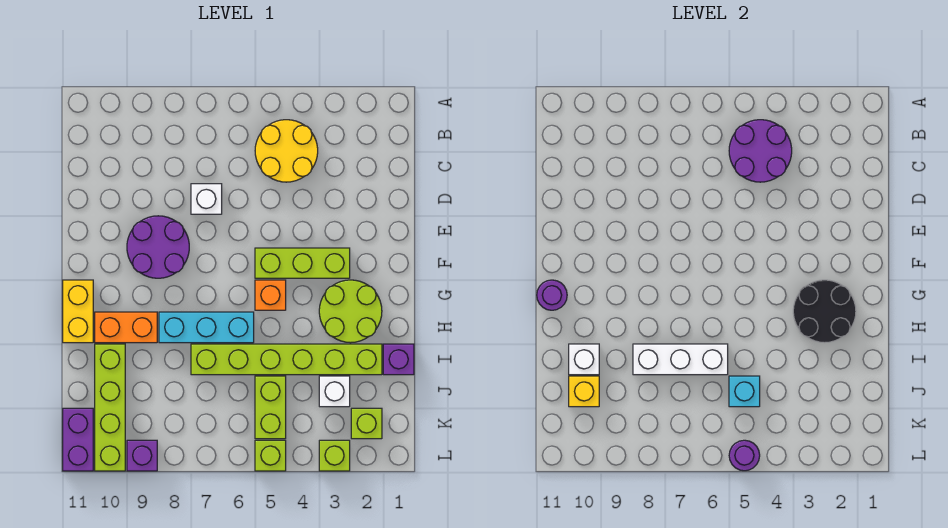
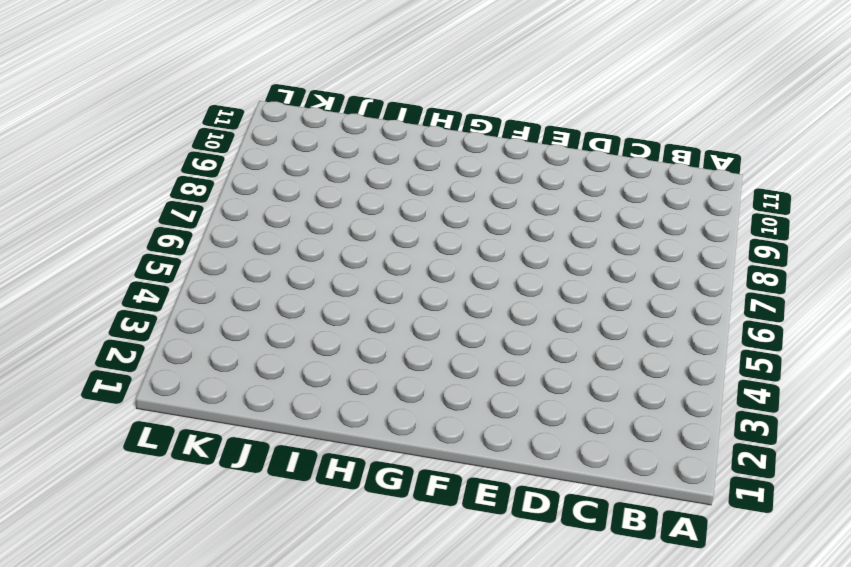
none -> yellow 2x2 round brick [255,120,318,182]
none -> white 1x1 brick [191,184,222,214]
none -> purple 2x2 round brick [127,216,189,278]

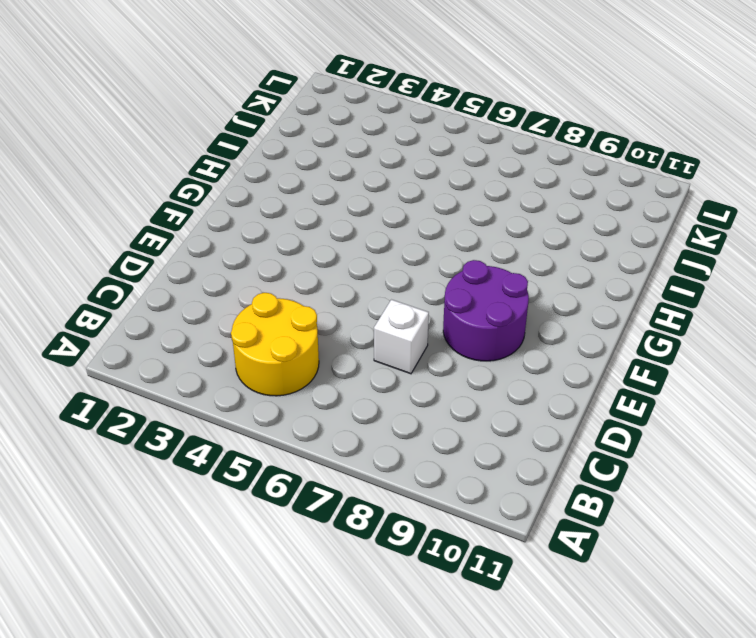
none -> lime 1x3 brick [255,248,350,278]
none -> lime 2x2 round brick [319,280,382,343]
none -> orange 1x1 brick [255,280,286,310]

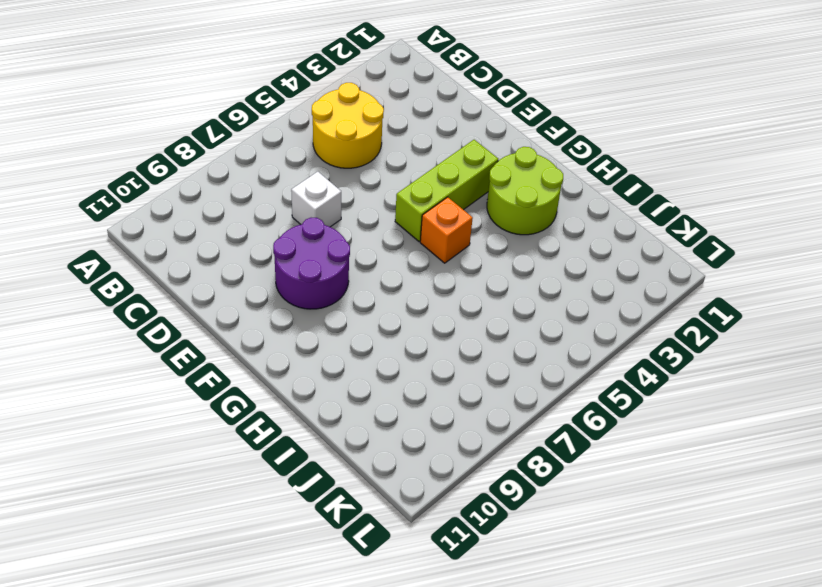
none -> yellow 1x2 brick [63,280,93,343]
none -> cyan 1x3 brick [159,312,254,343]
none -> orange 1x2 brick [95,312,157,343]

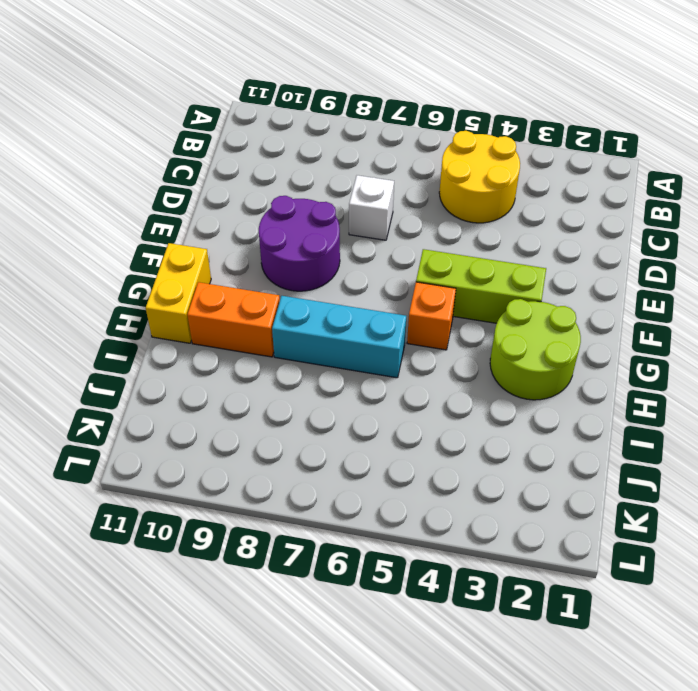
none -> purple 1x1 brick [383,344,414,375]
none -> lime 1x6 brick [191,344,382,375]
none -> lime 1x4 brick [95,344,125,471]

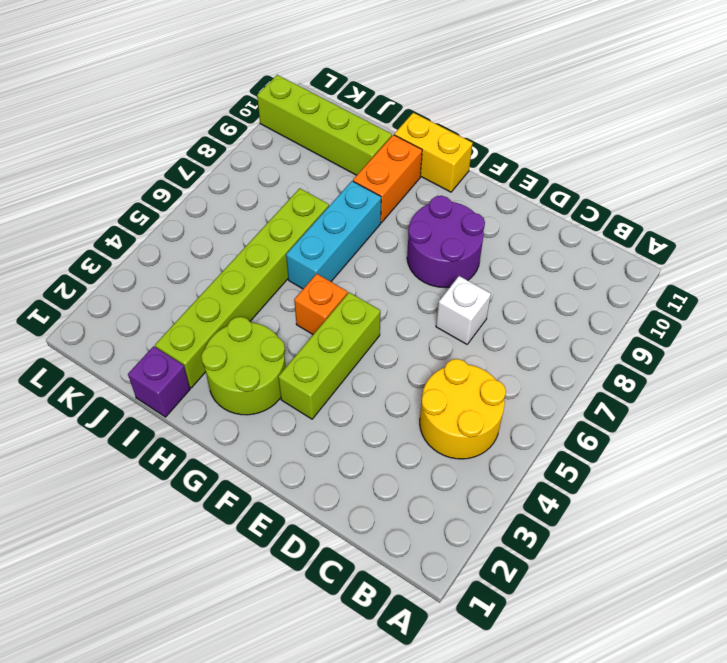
none -> white 1x1 brick [319,376,350,407]
none -> lime 1x2 brick [255,376,286,439]
none -> lime 1x1 brick [351,408,382,439]

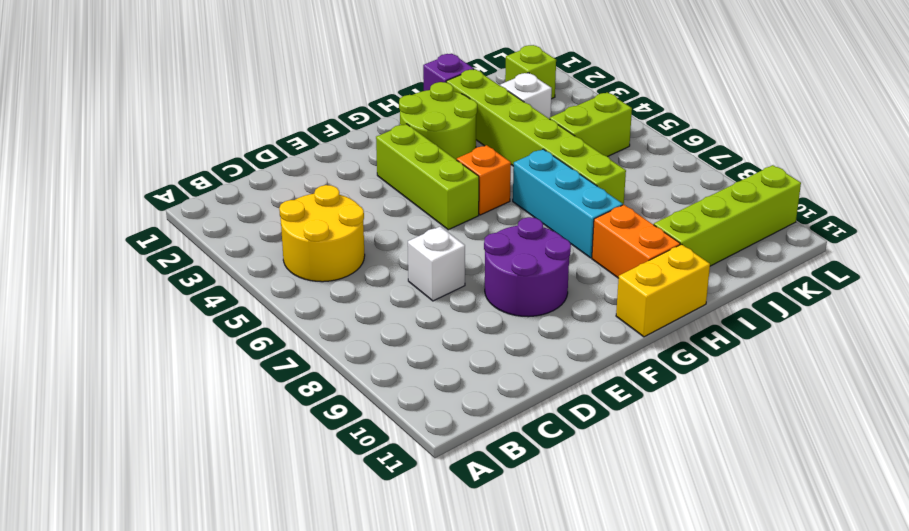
none -> purple 1x2 brick [63,408,93,471]
none -> lime 1x1 brick [319,440,350,471]
none -> lime 1x1 brick [255,440,286,471]

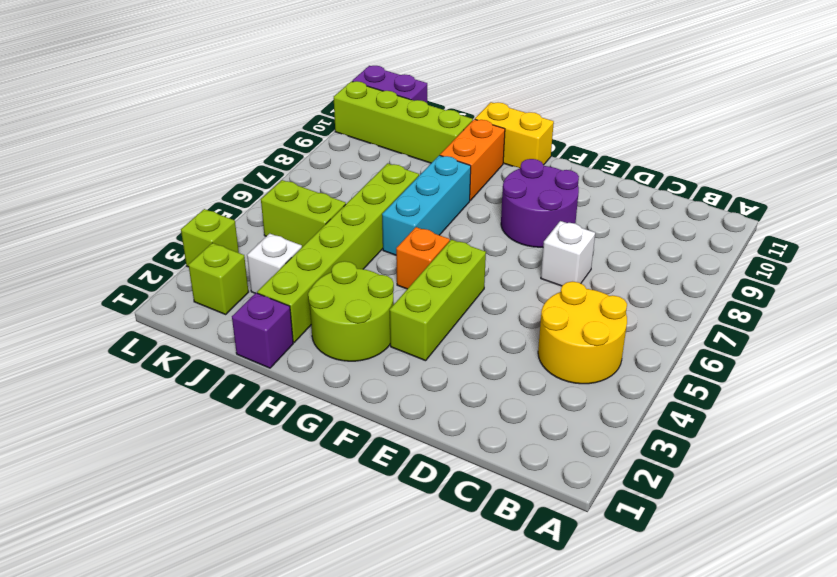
none -> lime 1x1 brick [255,440,286,471]
none -> purple 1x1 brick [127,440,157,471]
none -> purple 2x2 round brick [729,120,792,182]

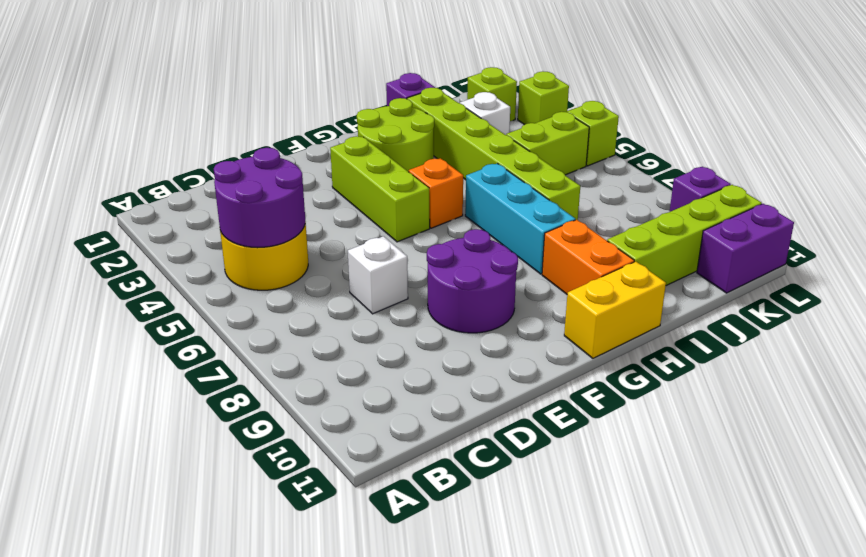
none -> black 2x2 round brick [793,280,856,343]
none -> purple 1x1 round brick [537,280,567,310]
none -> white 1x3 brick [633,344,728,375]

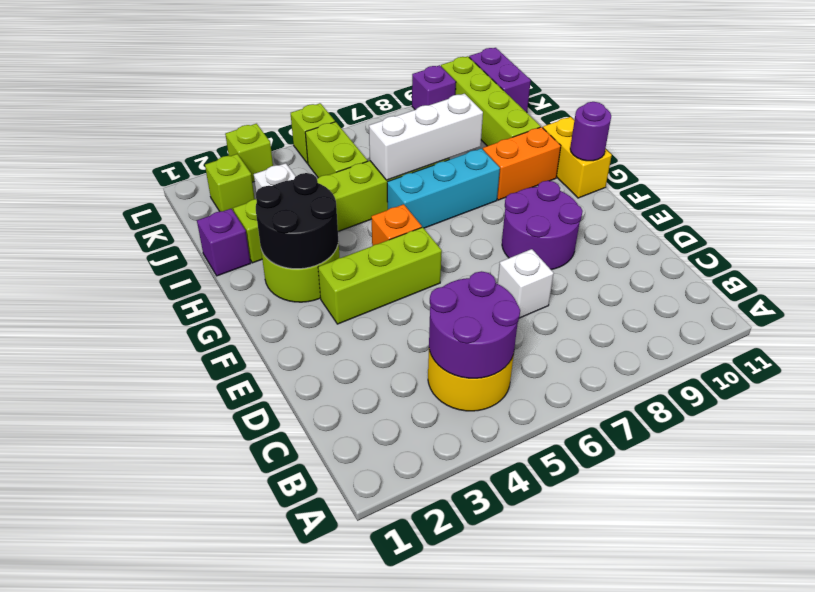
none -> white 1x1 brick [569,344,599,375]
none -> cyan 1x1 brick [729,376,760,407]
none -> yellow 1x1 brick [569,376,599,407]

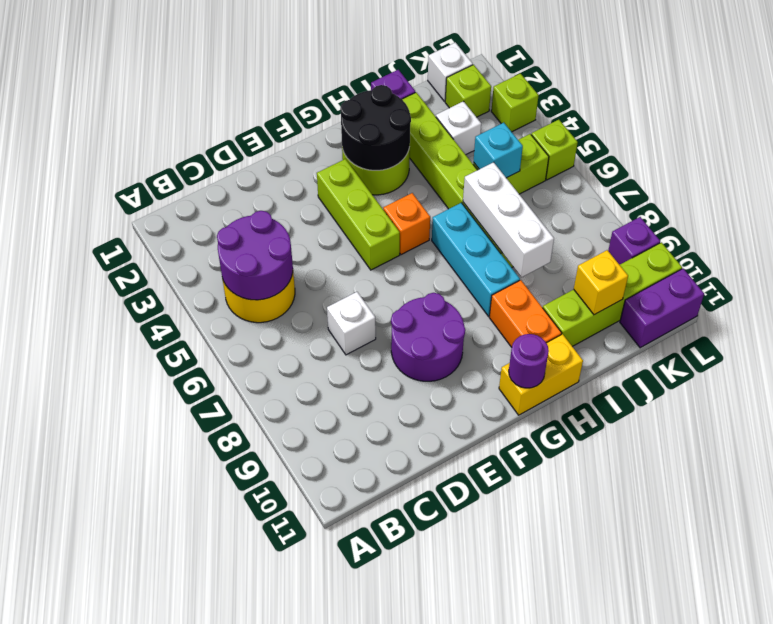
white 1x1 brick [428,42,473,102] -> white 1x1 brick moved to [569,344,599,375]
none -> purple 1x1 round brick [729,440,760,471]

